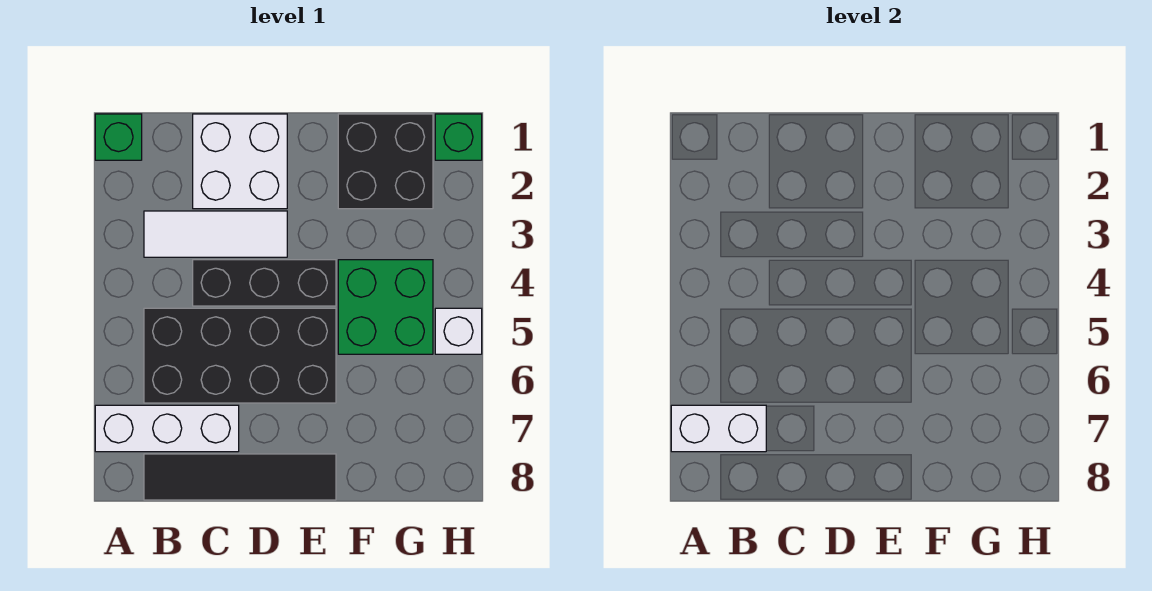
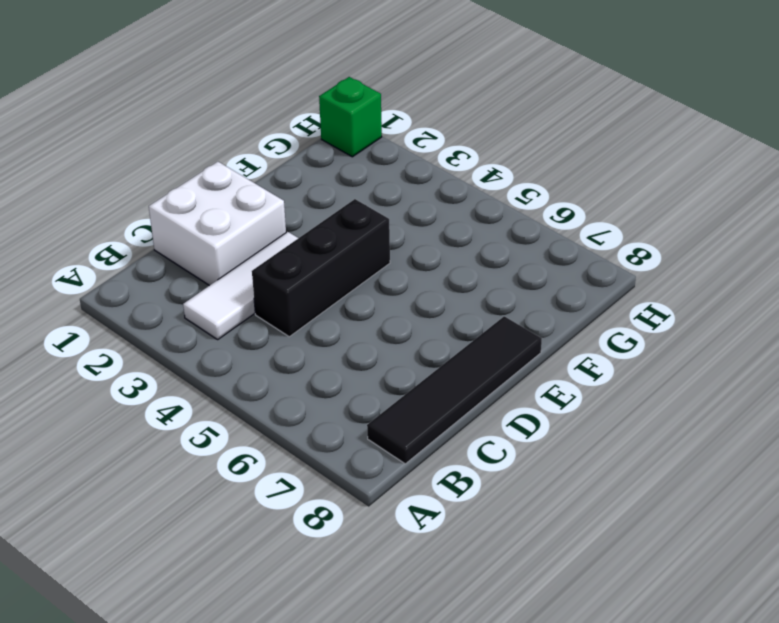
none -> green 1x1 brick [95,114,142,160]
none -> white 1x3 brick [95,405,239,452]
none -> black 2x4 brick [144,308,336,403]

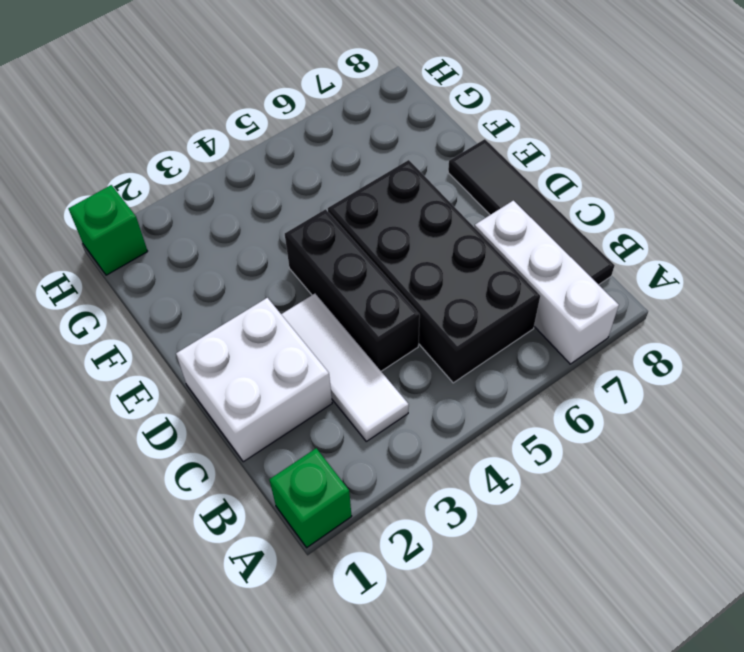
none -> black 2x2 brick [338,114,433,209]
none -> green 2x2 brick [338,260,433,354]
none -> white 1x1 brick [435,308,482,354]

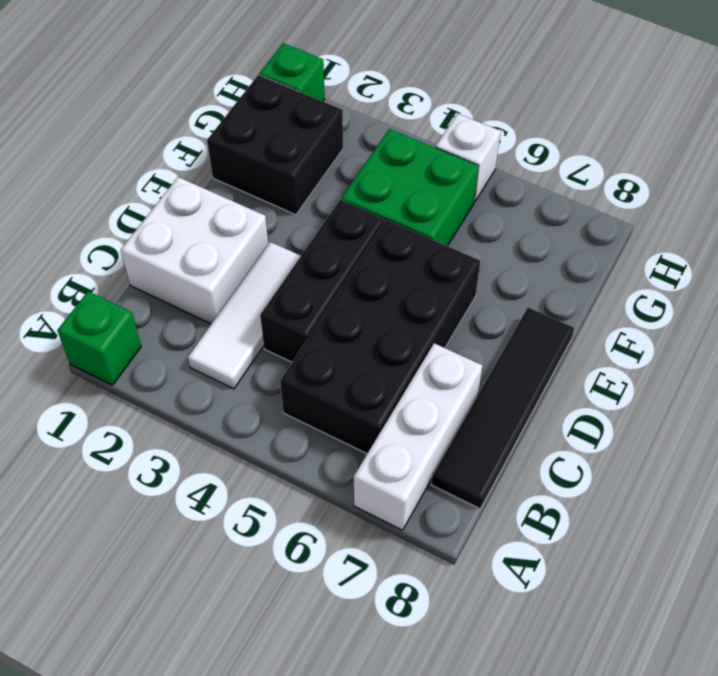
none -> white 1x2 brick [671,405,766,452]

